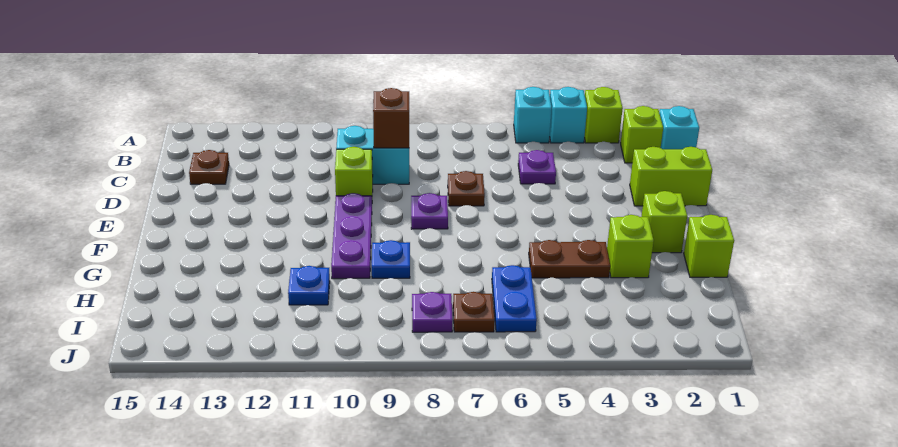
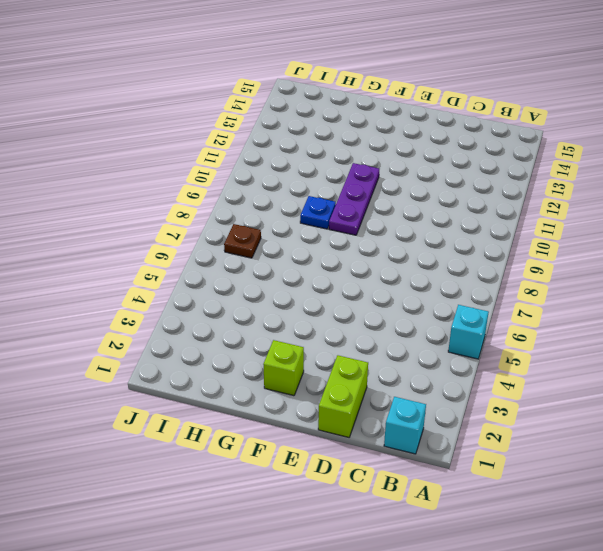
purple 1x3 plate [329,163,379,235] -> purple 1x3 plate turned to [331,193,372,279]
none -> lime 1x1 brick [584,87,623,143]
none -> cyan 1x1 brick [550,87,587,143]
none -> lime 1x1 brick [621,106,663,163]

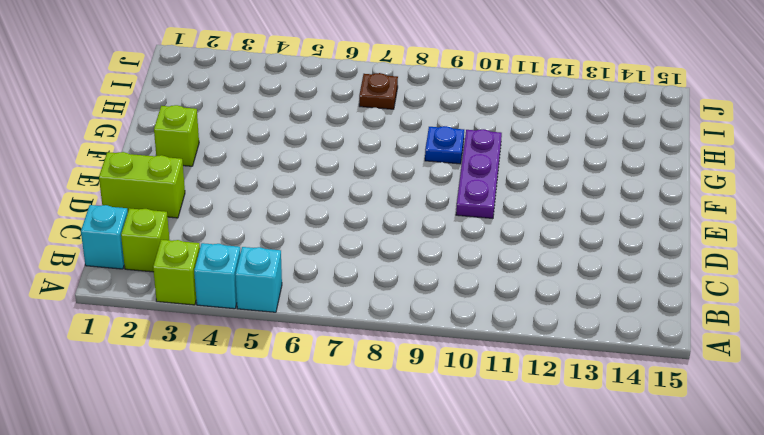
none -> purple 1x1 plate [518,150,556,184]
none -> cyan 1x2 brick [336,126,409,184]
none -> brown 1x1 plate [189,150,229,184]

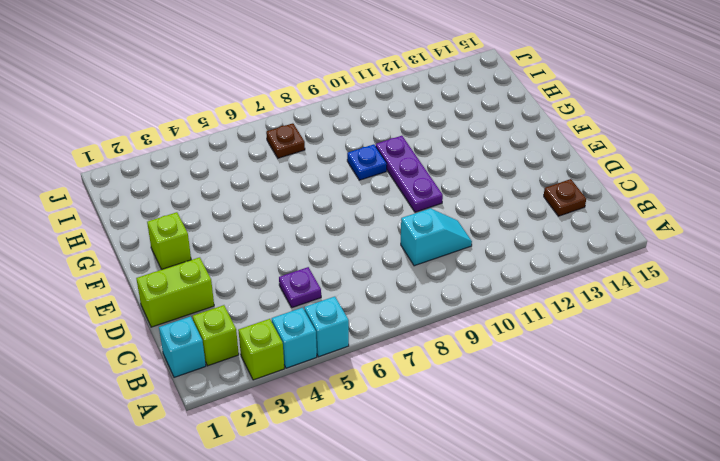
cyan 1x2 slope [401,208,472,266] -> cyan 1x2 brick [336,126,409,184]
none -> brown 1x1 plate [448,171,485,206]
none -> lime 1x1 brick [335,147,373,196]
none -> purple 1x1 plate [411,193,448,229]

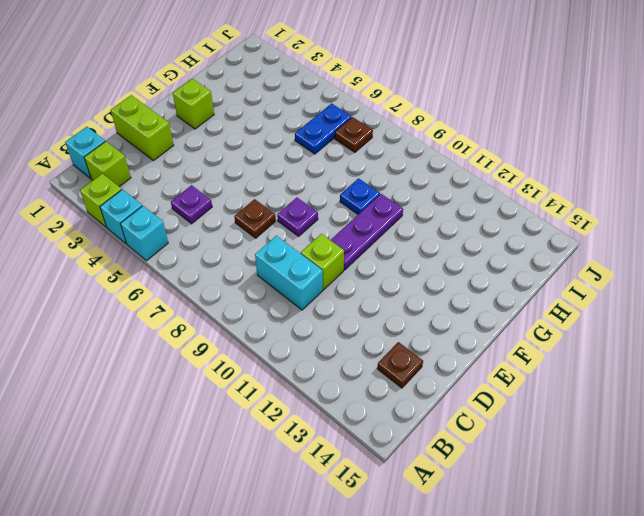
none -> lime 1x1 brick [684,215,734,277]
none -> lime 1x1 brick [607,215,654,278]
none -> brown 1x2 plate [529,240,610,278]

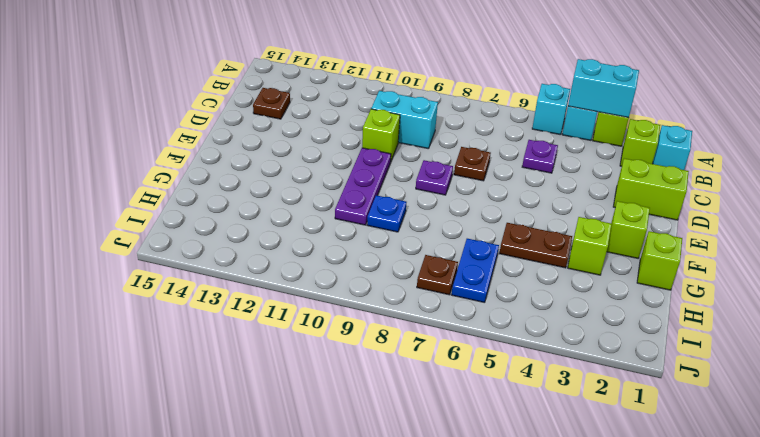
cyan 1x2 brick [568,59,639,118] -> none
none -> blue 1x1 plate [288,266,330,305]
none -> purple 1x1 plate [412,292,453,332]
none -> brown 1x1 brick [373,88,409,148]

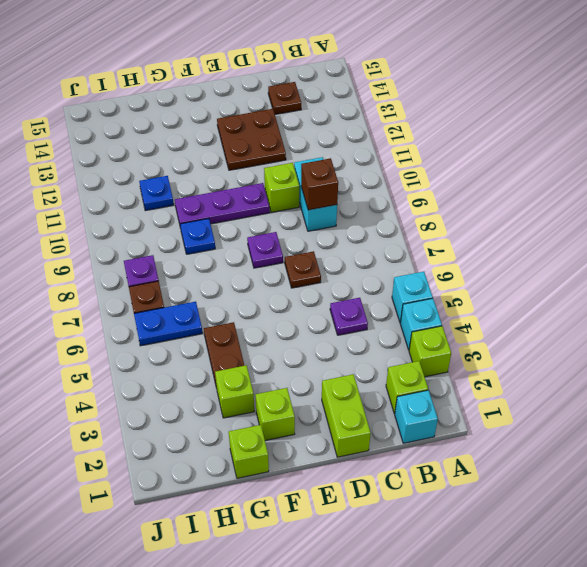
brown 2x2 plate [217,109,286,170] -> none

